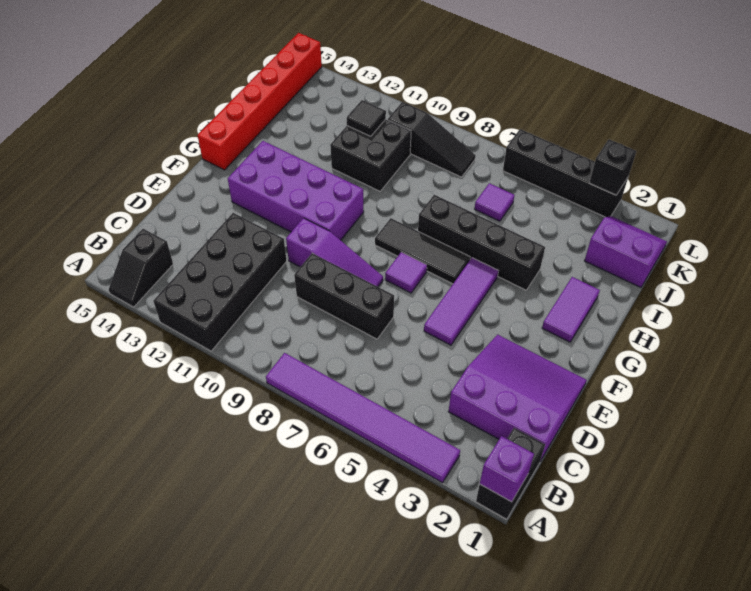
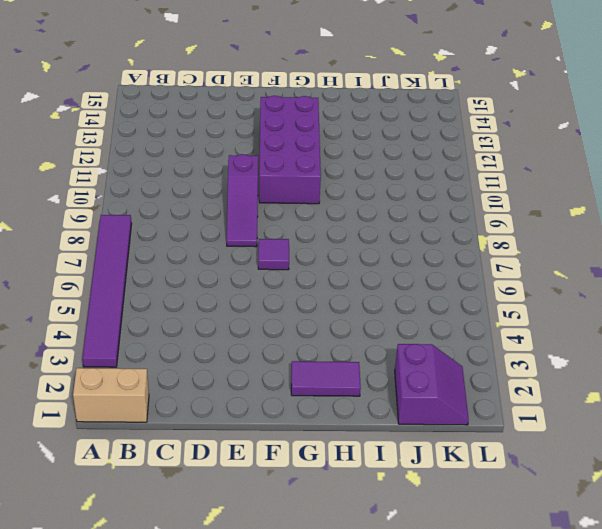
tan 1x2 brick [73,368,149,422] -> black 1x2 brick [476,428,545,519]
none -> black 2x4 brick [153,213,287,351]
none -> black 1x2 slope [109,229,173,307]
none -> purple 3x3 slope [449,335,587,461]

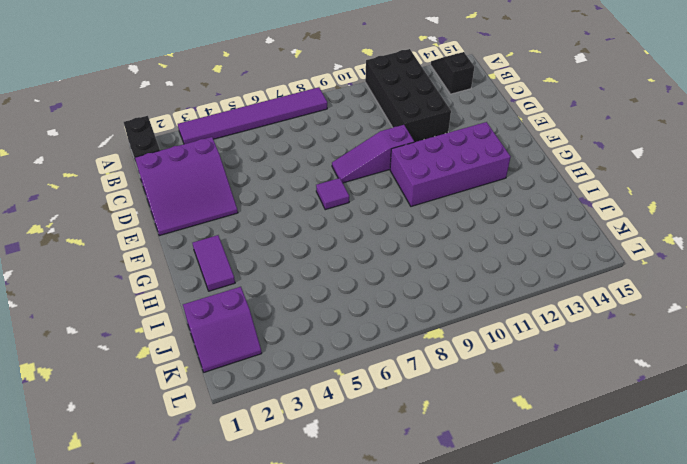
none -> black 1x3 brick [294,253,394,339]
none -> purple 1x3 tile [424,258,498,345]
none -> black 1x3 tile [375,218,470,284]

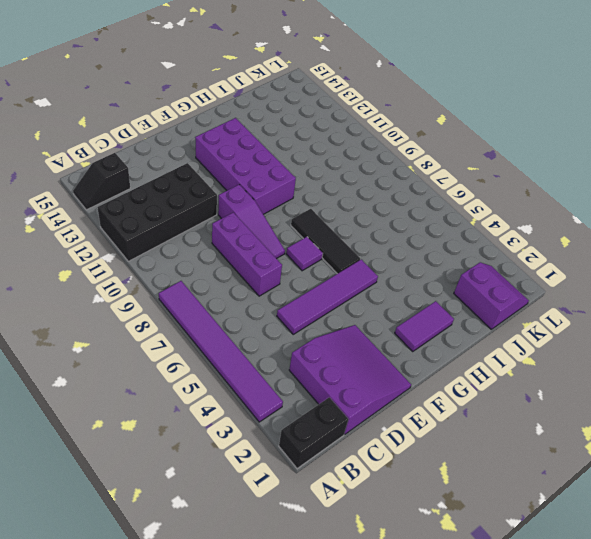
purple 1x4 tile [277,259,378,334] -> purple 1x3 tile [424,258,498,345]
purple 1x3 brick [212,212,282,296] -> black 1x3 brick [294,253,394,339]
none -> red 1x6 brick [197,33,322,170]
none -> black 1x4 brick [418,195,545,290]
none -> black 2x2 brick [330,119,411,191]

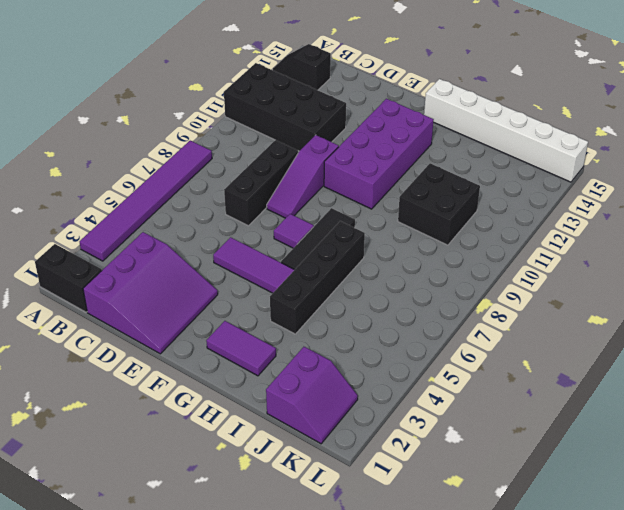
white 1x6 brick [424,79,588,182] -> red 1x6 brick [197,33,322,170]
none -> purple 1x1 tile [475,183,514,221]
none -> black 1x3 slope [388,102,476,177]
none -> black 1x4 brick [503,129,628,217]

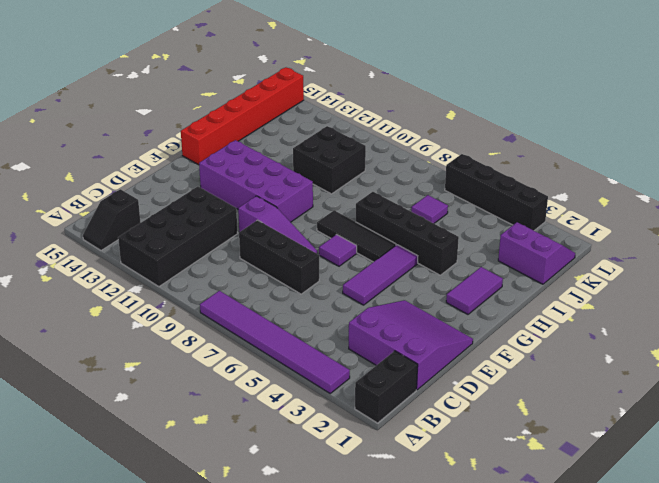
none -> black 1x3 slope [388,102,476,177]
none -> purple 1x1 brick [480,436,534,502]
none -> black 1x1 tile [347,100,386,136]

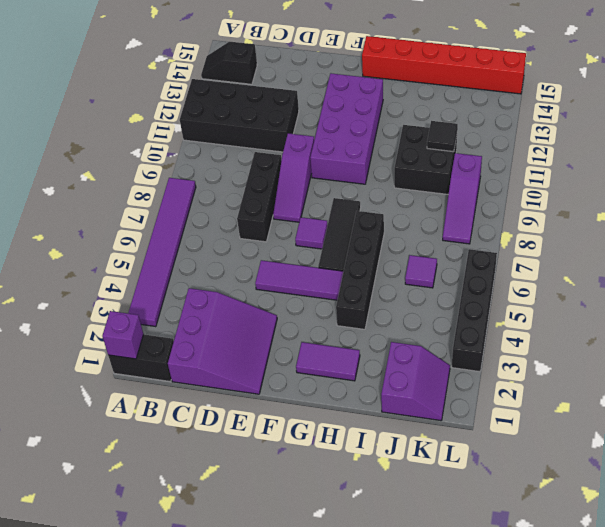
purple 1x3 slope [443,153,482,244] -> black 1x3 slope [388,102,476,177]
none -> black 1x1 brick [589,139,636,195]

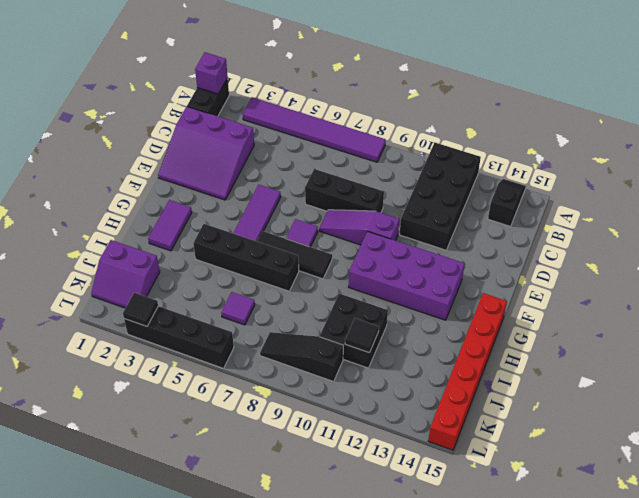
black 1x1 tile [123,293,158,326] -> black 1x1 brick [589,139,636,195]

